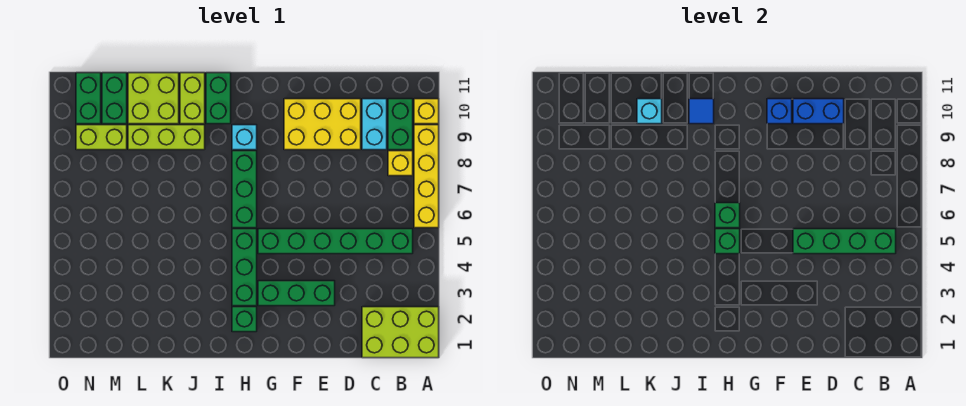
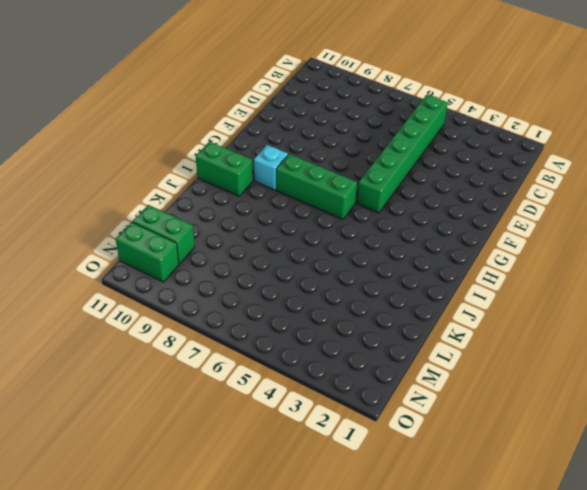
none -> lime 2x3 brick [362,307,439,358]
none -> yellow 1x4 brick [414,125,439,228]
none -> yellow 1x1 brick [414,99,439,124]

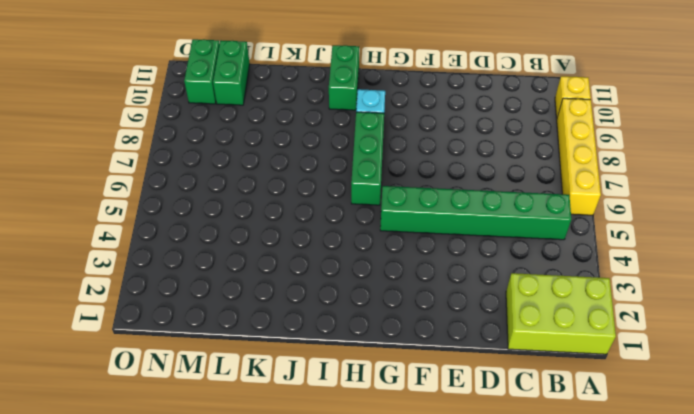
none -> yellow 1x1 brick [388,151,413,176]
none -> green 1x2 brick [388,99,413,150]
none -> cyan 1x2 brick [362,99,387,150]

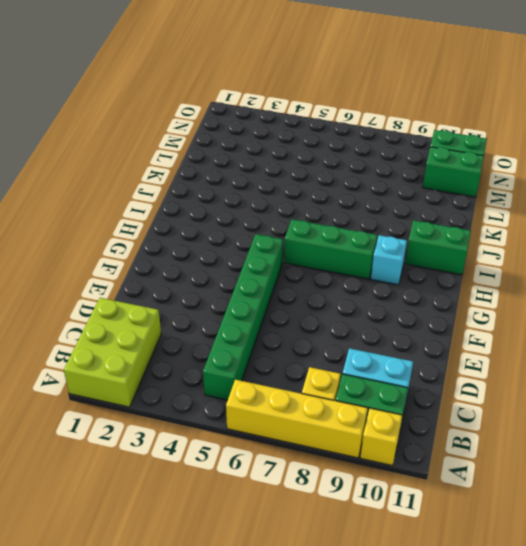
none -> yellow 2x3 brick [284,99,361,150]
none -> green 1x3 brick [258,281,335,306]
none -> green 1x1 brick [232,307,257,332]

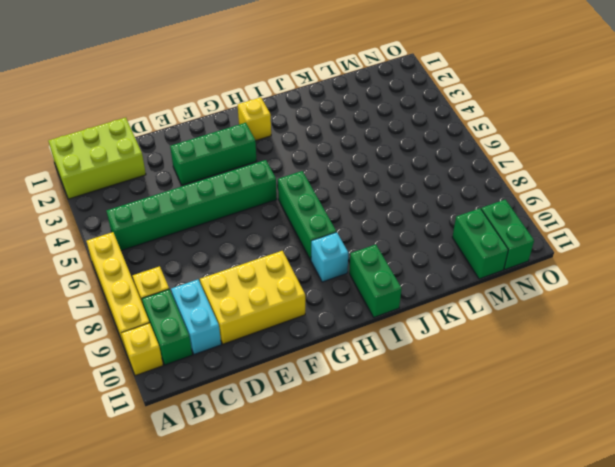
yellow 1x1 brick [238,97,271,141] -> green 1x1 brick [232,307,257,332]
none -> green 1x3 brick [232,229,257,306]
none -> lime 1x3 brick [128,125,205,150]
none -> lime 1x2 brick [180,73,205,124]

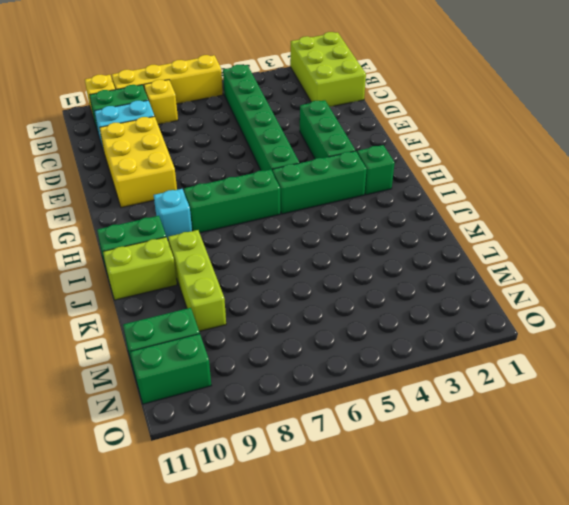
none -> lime 2x2 brick [128,73,179,124]
none -> lime 1x2 brick [76,125,127,150]
none -> green 1x4 brick [793,229,896,254]

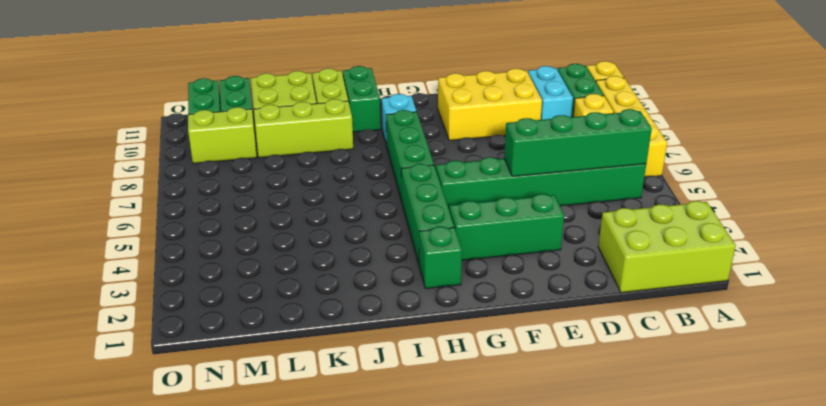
none -> blue 1x2 brick [793,99,844,124]
none -> blue 1x1 brick [767,99,792,124]
none -> green 1x1 brick [715,229,740,254]

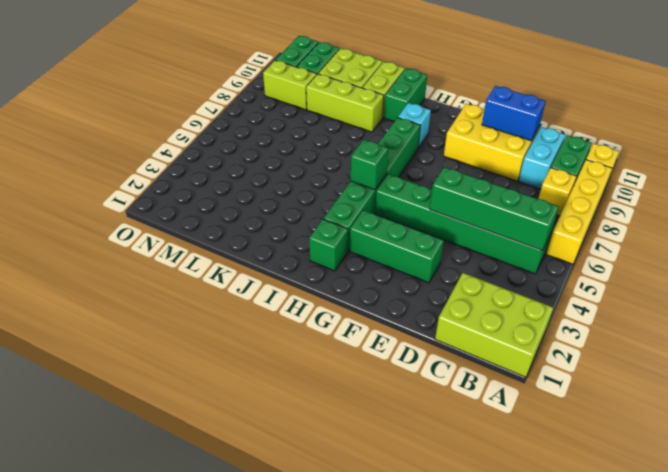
none -> blue 1x1 brick [767,99,792,124]
none -> green 1x1 brick [715,203,740,228]
none -> blue 1x1 tile [689,99,714,124]

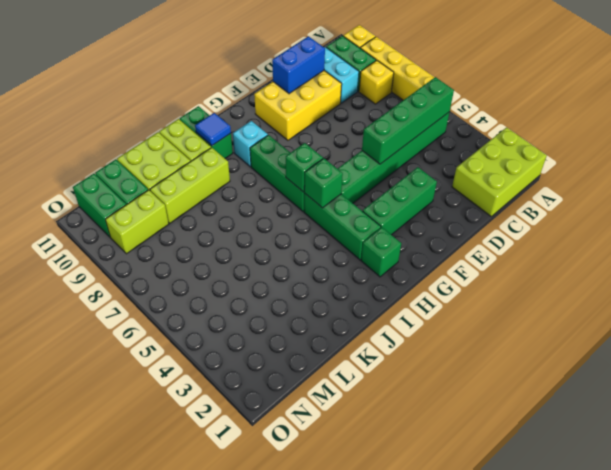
none -> blue 1x1 brick [767,99,792,124]
none -> cyan 1x1 brick [637,99,662,124]

